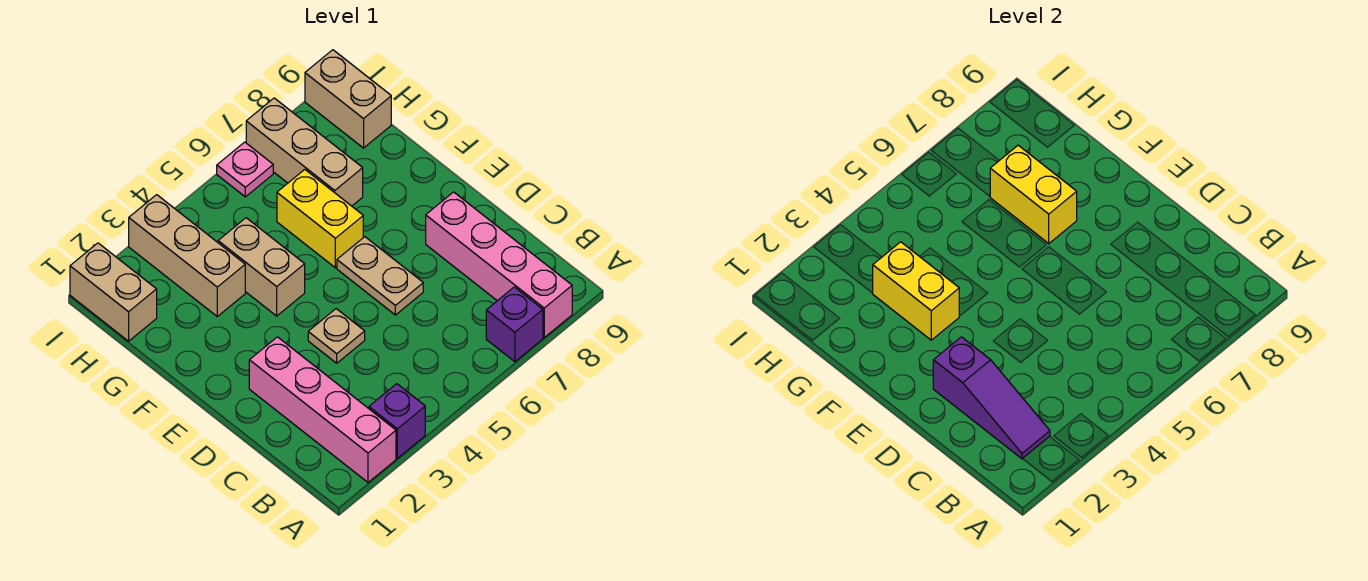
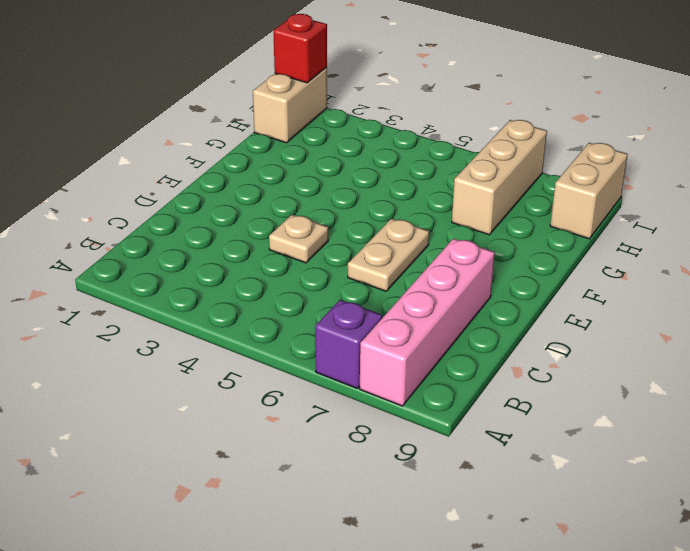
red 1x1 brick [273,14,327,83] -> none
none -> pink 1x4 brick [249,337,396,482]
none -> purple 1x1 brick [369,384,425,458]
none -> tan 1x2 brick [218,218,305,316]

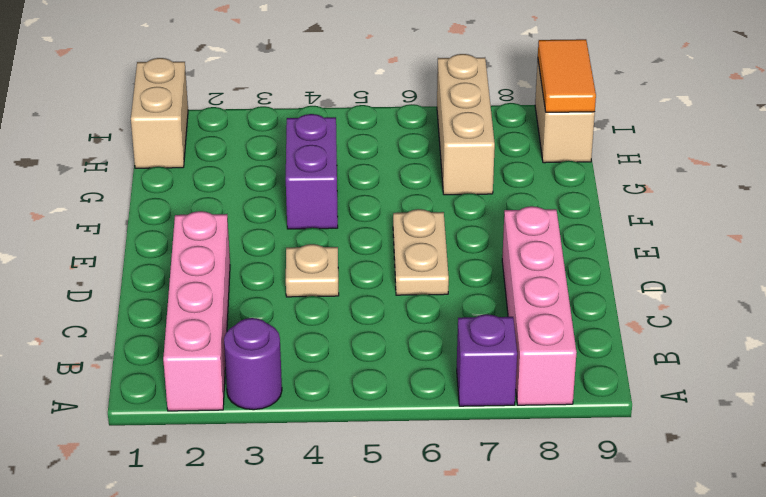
purple 1x1 round brick [224,318,282,410] -> purple 1x1 brick [369,384,425,458]
purple 1x2 brick [286,114,338,229] -> tan 1x2 brick [218,218,305,316]
orange 1x2 tile [538,39,596,112] -> none
none -> yellow 1x2 brick [277,170,363,268]
none -> tan 1x3 brick [129,195,245,316]
none -> pink 1x1 plate [217,142,273,197]

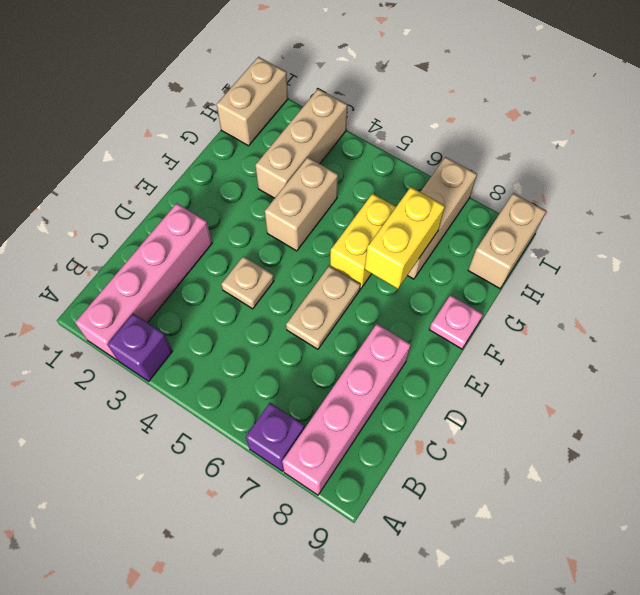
pink 1x1 plate [429,295,483,349] -> pink 1x1 plate moved to [217,142,273,197]
none -> purple 1x3 slope [933,337,1050,459]
none -> yellow 1x2 brick [873,242,959,340]

